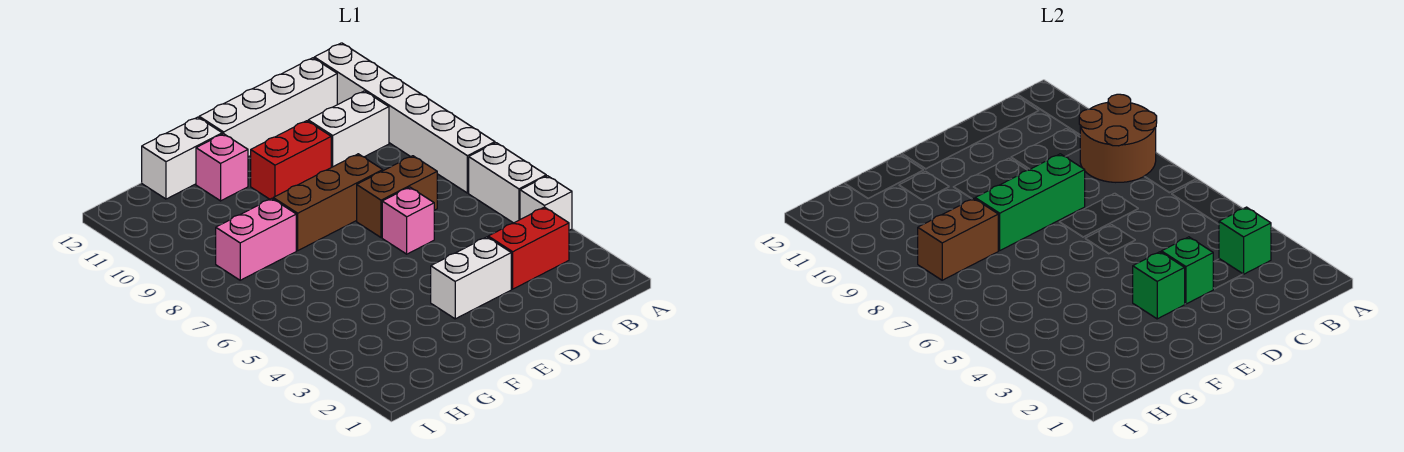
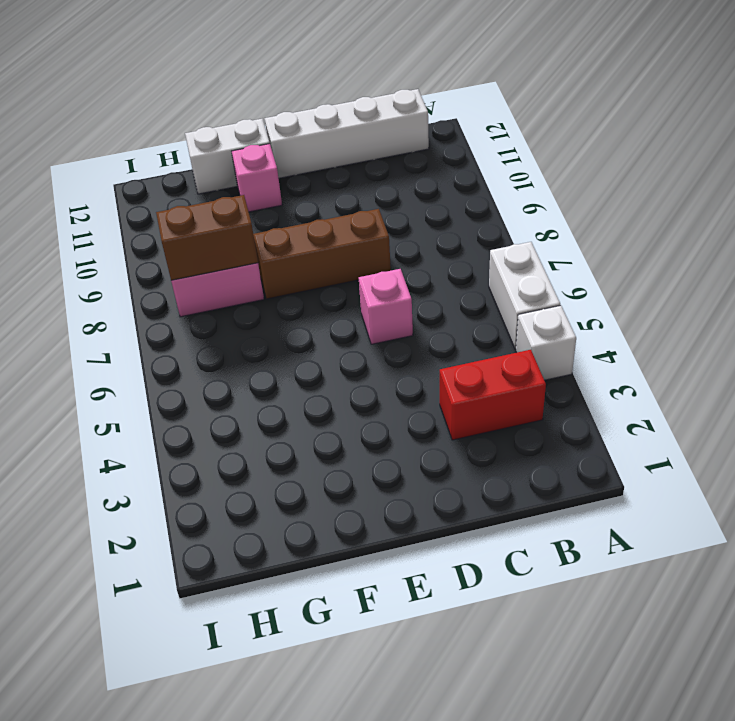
none -> white 1x6 brick [314,43,495,193]
none -> white 1x2 brick [308,91,389,167]
none -> brown 1x2 brick [357,156,437,238]

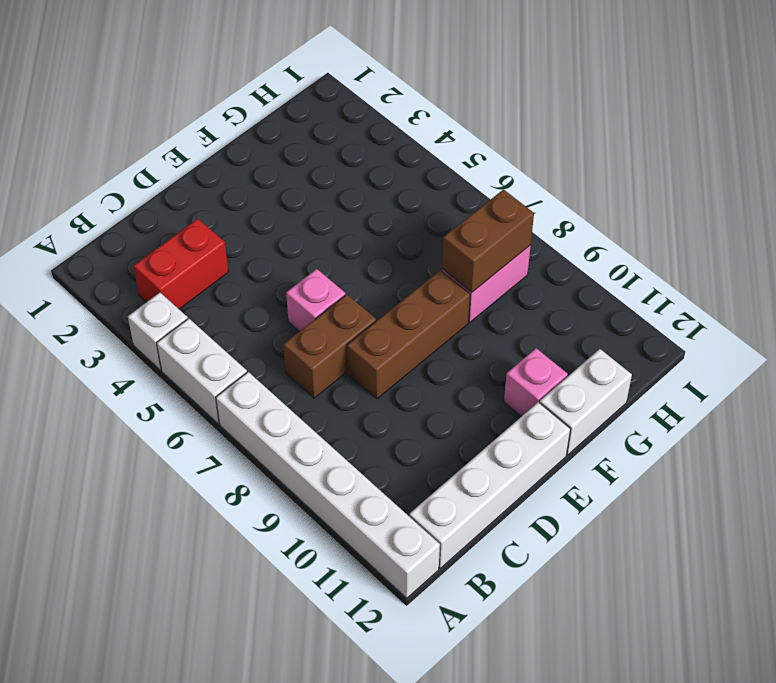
none -> white 1x2 brick [308,91,389,167]
none -> white 1x2 brick [431,237,511,319]
none -> red 1x2 brick [251,121,331,199]

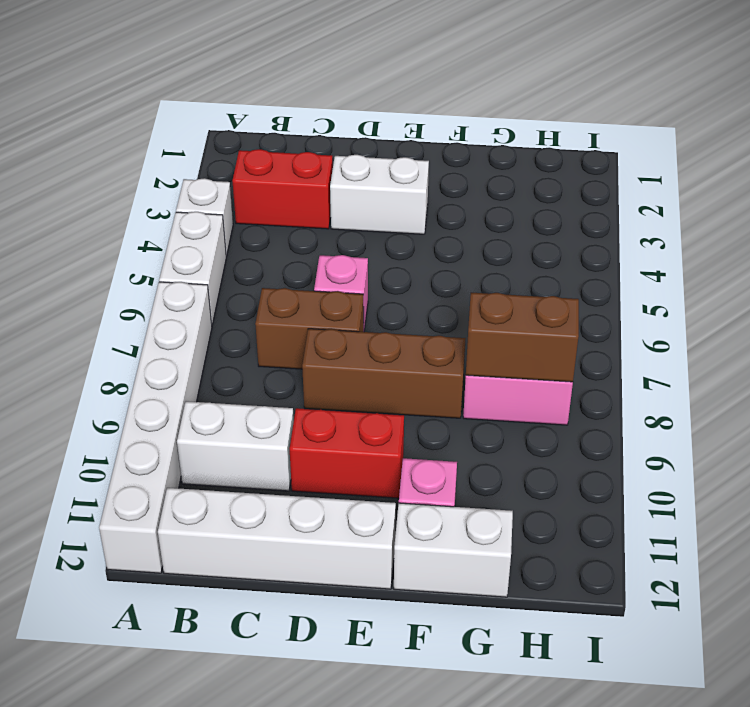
none -> brown 2x2 round brick [1079,94,1157,182]
none -> green 1x1 brick [1219,207,1271,274]
none -> green 1x1 brick [1161,237,1213,304]

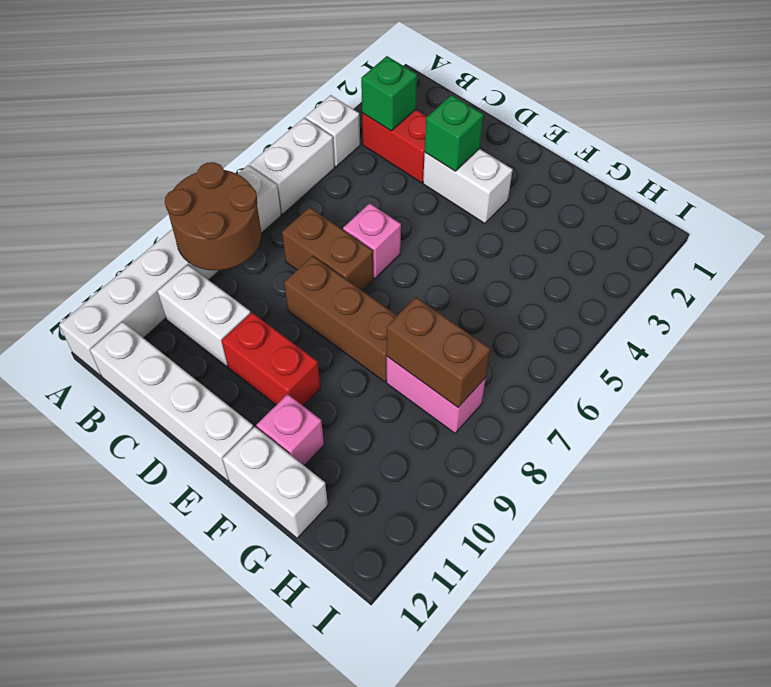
none -> green 1x3 brick [975,154,1085,250]
none -> green 1x1 brick [1133,252,1185,319]

